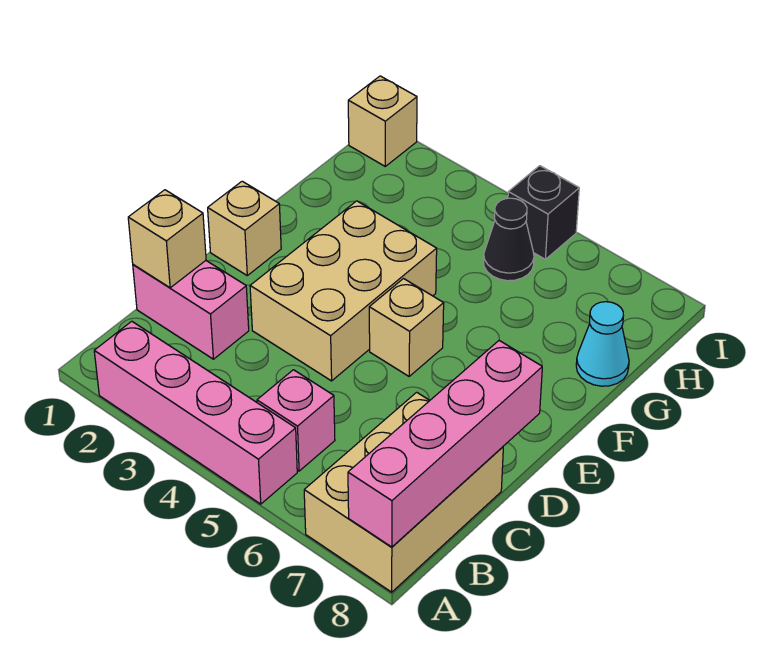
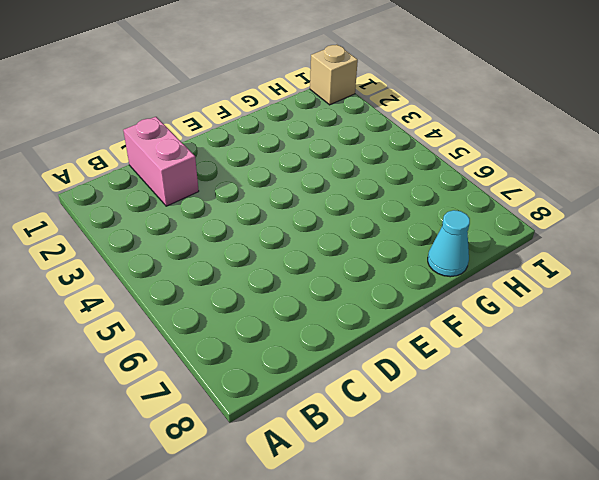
none -> pink 1x4 brick [94,321,297,504]
none -> tan 2x3 brick [304,392,503,592]
none -> pink 1x1 brick [257,370,335,471]

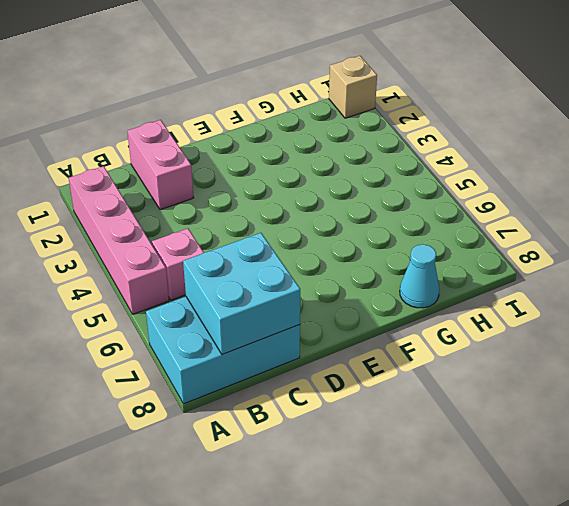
cyan 2x3 brick [146,297,300,404] -> tan 2x3 brick [304,392,503,592]
cyan 2x2 brick [183,233,300,355] -> pink 1x4 brick [348,341,542,547]
none -> tan 2x3 brick [250,201,437,381]
none -> tan 1x1 brick [208,181,281,275]
none -> tan 1x1 brick [369,279,444,376]

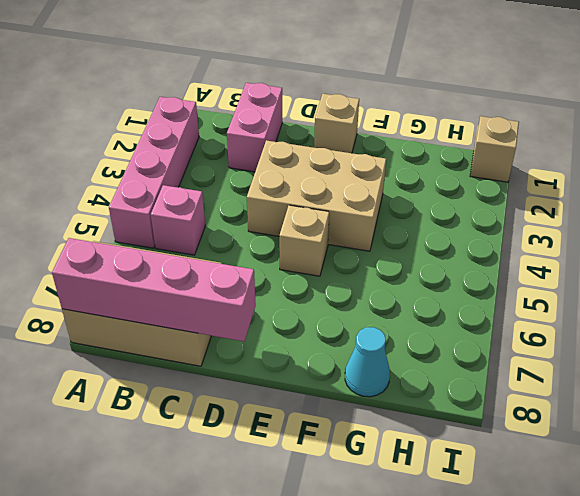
none -> black 1x1 cone [483,198,534,281]
none -> black 1x1 brick [508,166,579,259]
none -> tan 1x1 brick [128,190,206,288]

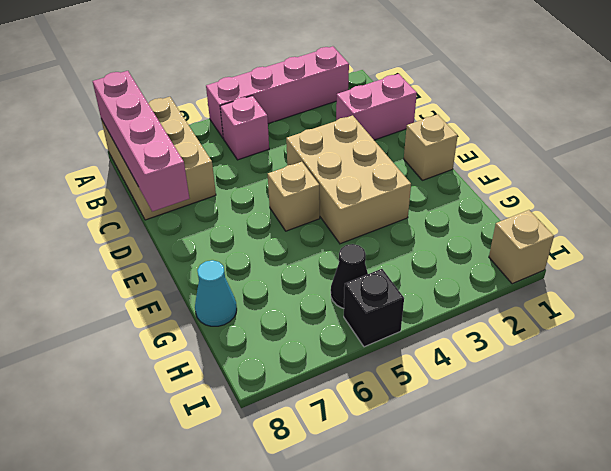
none -> tan 1x1 brick [128,190,206,288]

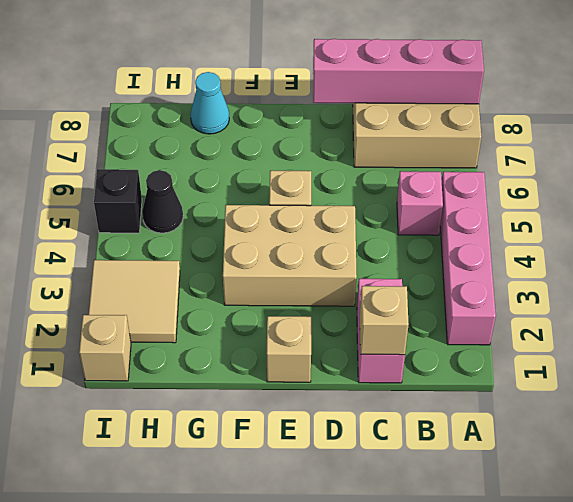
tan 2x2 tile [89,260,180,343] -> none

